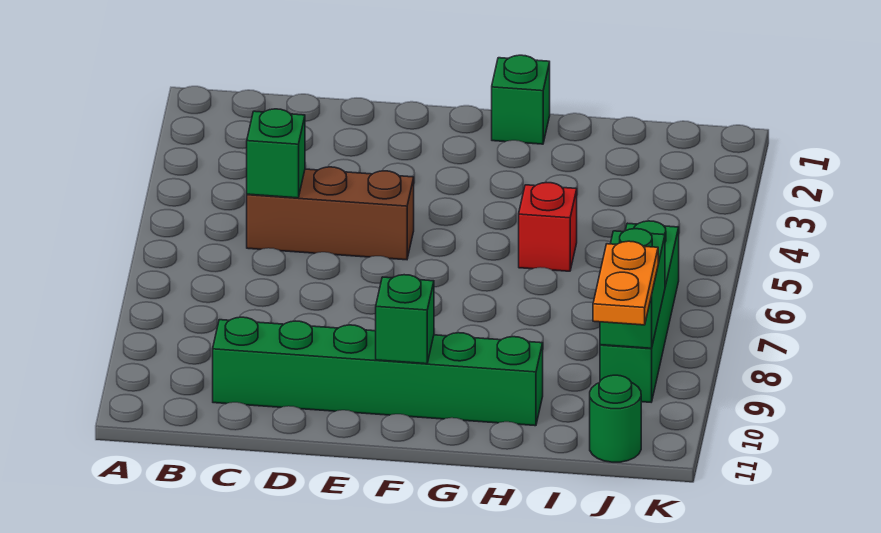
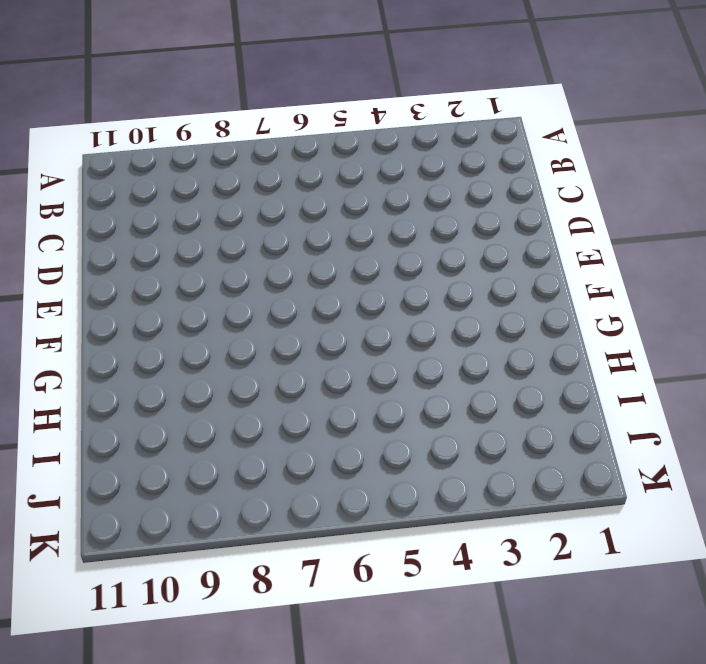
none -> brown 1x3 brick [247,167,414,260]
none -> green 1x6 brick [213,317,543,426]

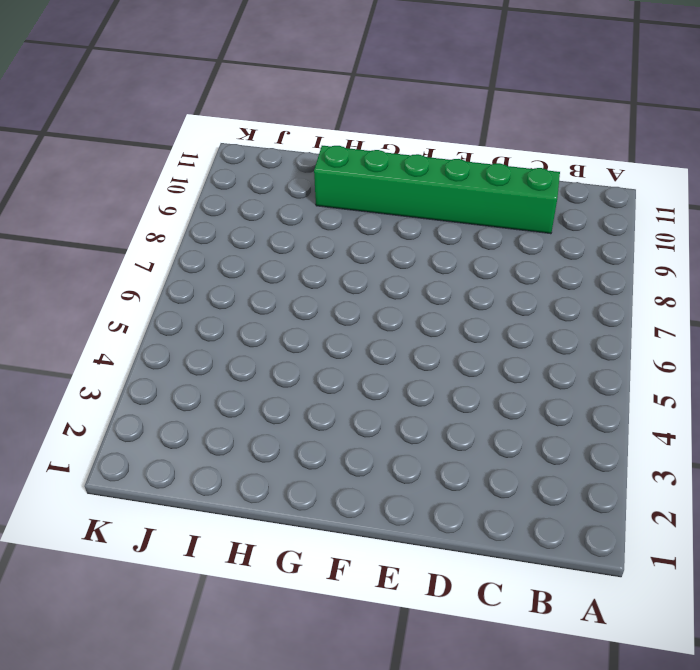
none -> brown 1x3 brick [247,167,414,260]
none -> green 1x1 brick [492,55,550,144]

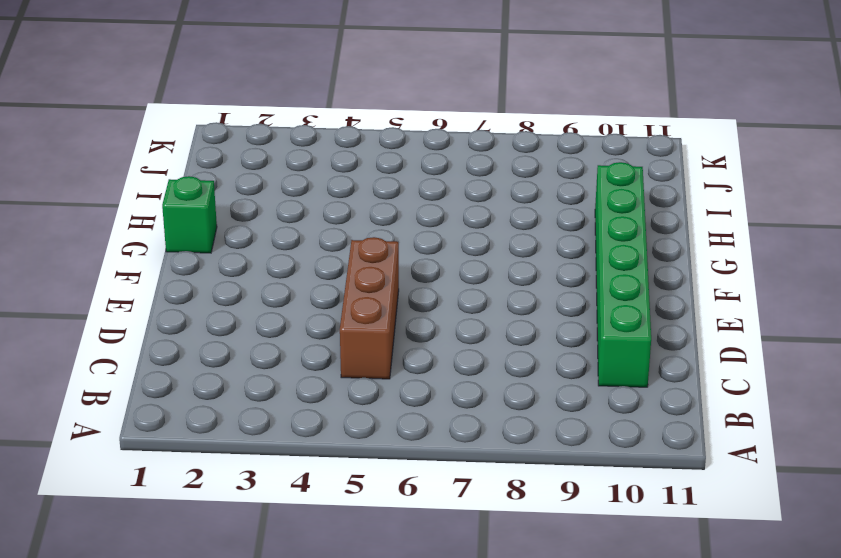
none -> red 1x1 brick [519,183,577,271]
none -> green 1x4 brick [600,221,679,402]

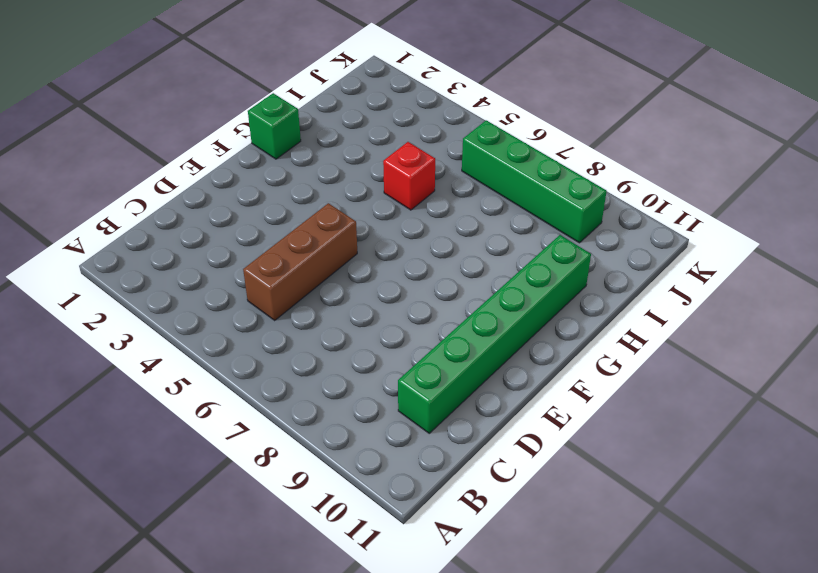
none -> green 1x1 round brick [590,375,641,462]
none -> green 1x1 brick [247,109,305,198]

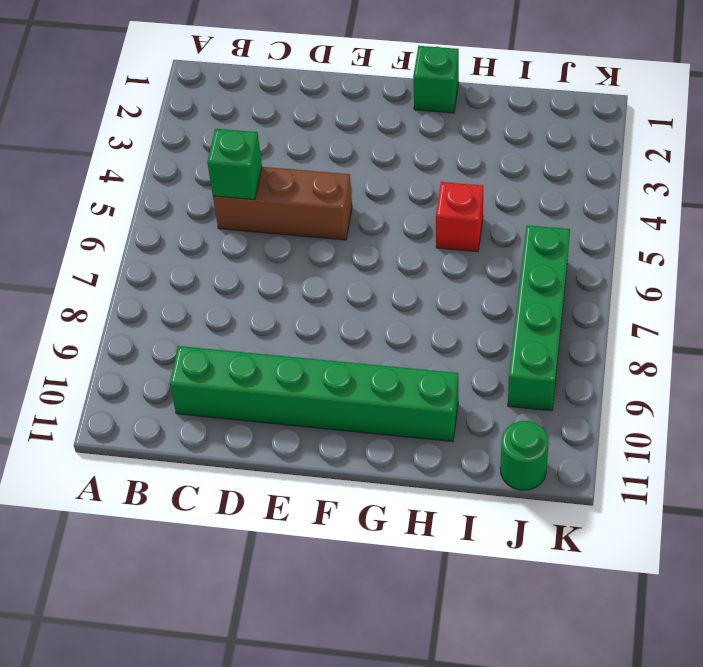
none -> green 1x1 brick [376,275,434,364]
none -> green 1x2 brick [600,229,665,348]

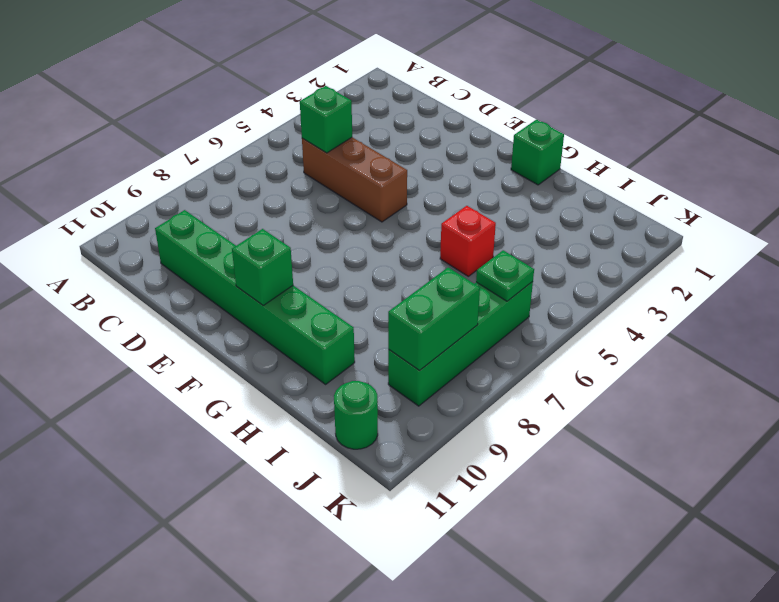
green 1x1 plate [476,250,534,301] -> none
none -> orange 1x2 plate [593,241,658,325]

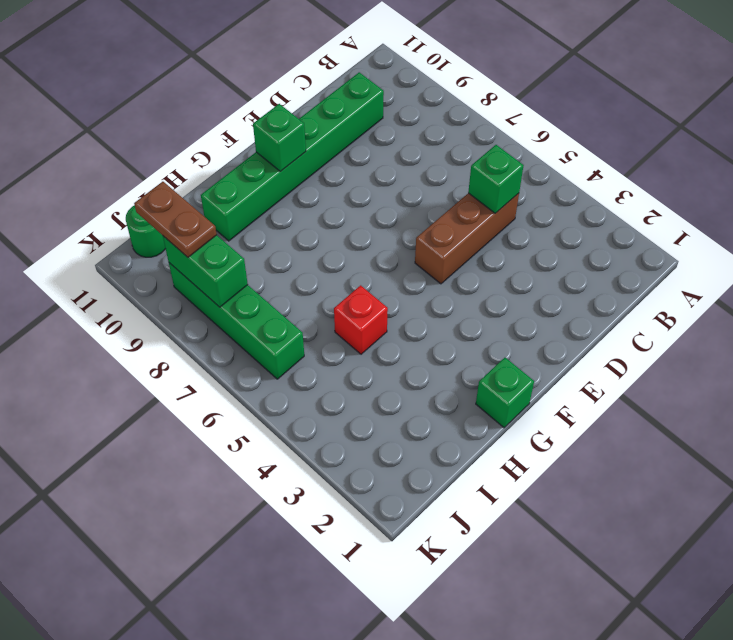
brown 1x2 plate [134,182,217,257] -> orange 1x2 plate [593,241,658,325]

